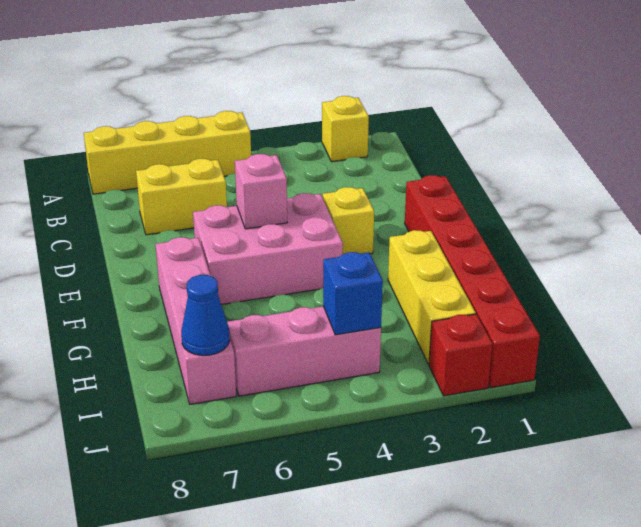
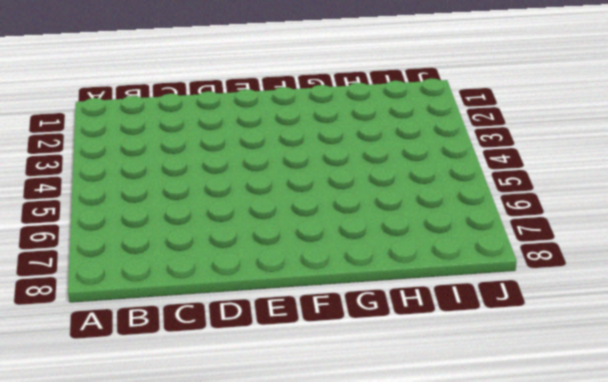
none -> yellow 1x1 brick [322,96,369,162]
none -> yellow 1x4 brick [84,111,251,194]
none -> yellow 1x2 brick [136,159,227,235]

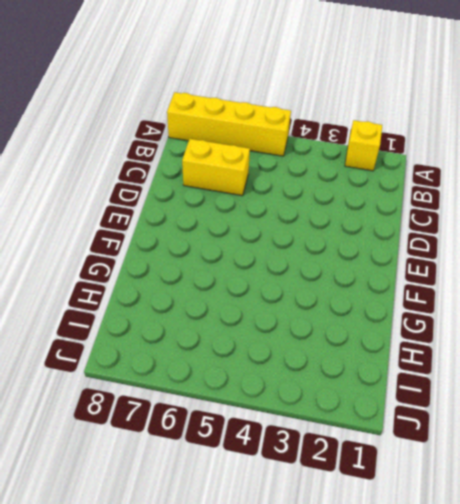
none -> red 1x6 brick [405,175,540,388]
none -> yellow 1x1 brick [323,187,374,254]
none -> pink 2x3 brick [193,193,343,304]

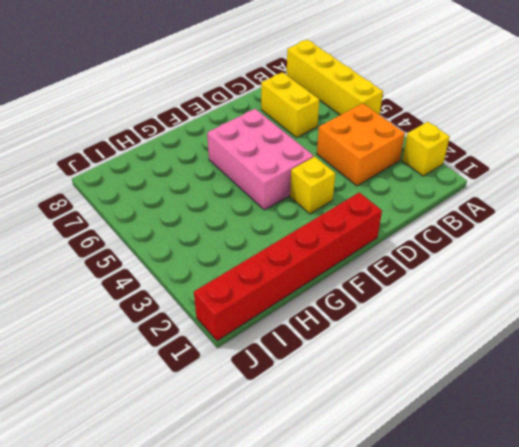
orange 2x2 brick [317,103,405,186] -> none
none -> pink 1x4 brick [155,237,236,404]
none -> yellow 1x3 brick [388,230,476,364]
none -> pink 1x3 brick [227,306,381,396]

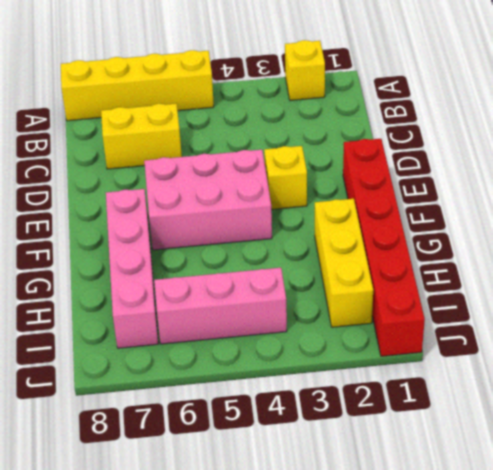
none -> red 1x1 brick [429,314,492,396]
none -> pink 1x1 brick [235,154,287,229]
none -> blue 1x1 brick [323,252,383,335]

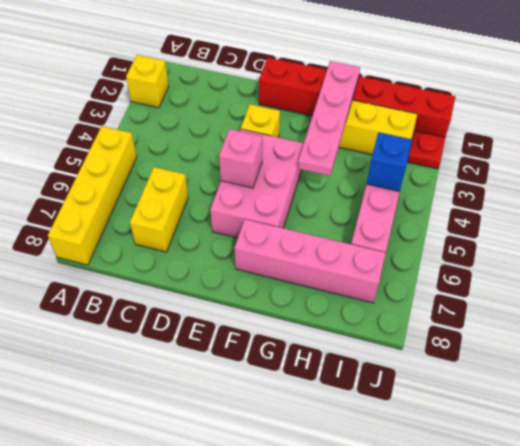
pink 1x4 plate [298,61,360,176] -> none
red 1x1 plate [407,131,445,169] -> red 1x1 brick [429,314,492,396]
none -> blue 1x1 cone [181,275,230,356]

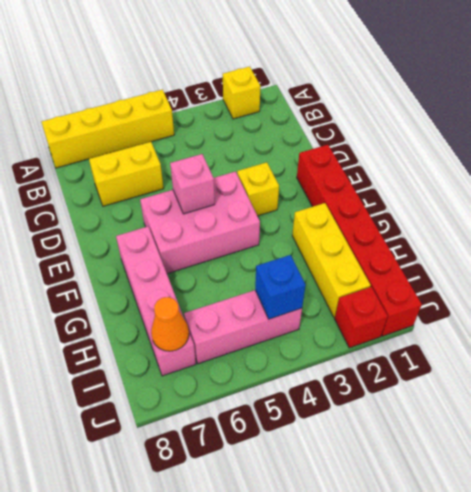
orange 1x1 cone [151,297,189,351] -> blue 1x1 cone [181,275,230,356]

